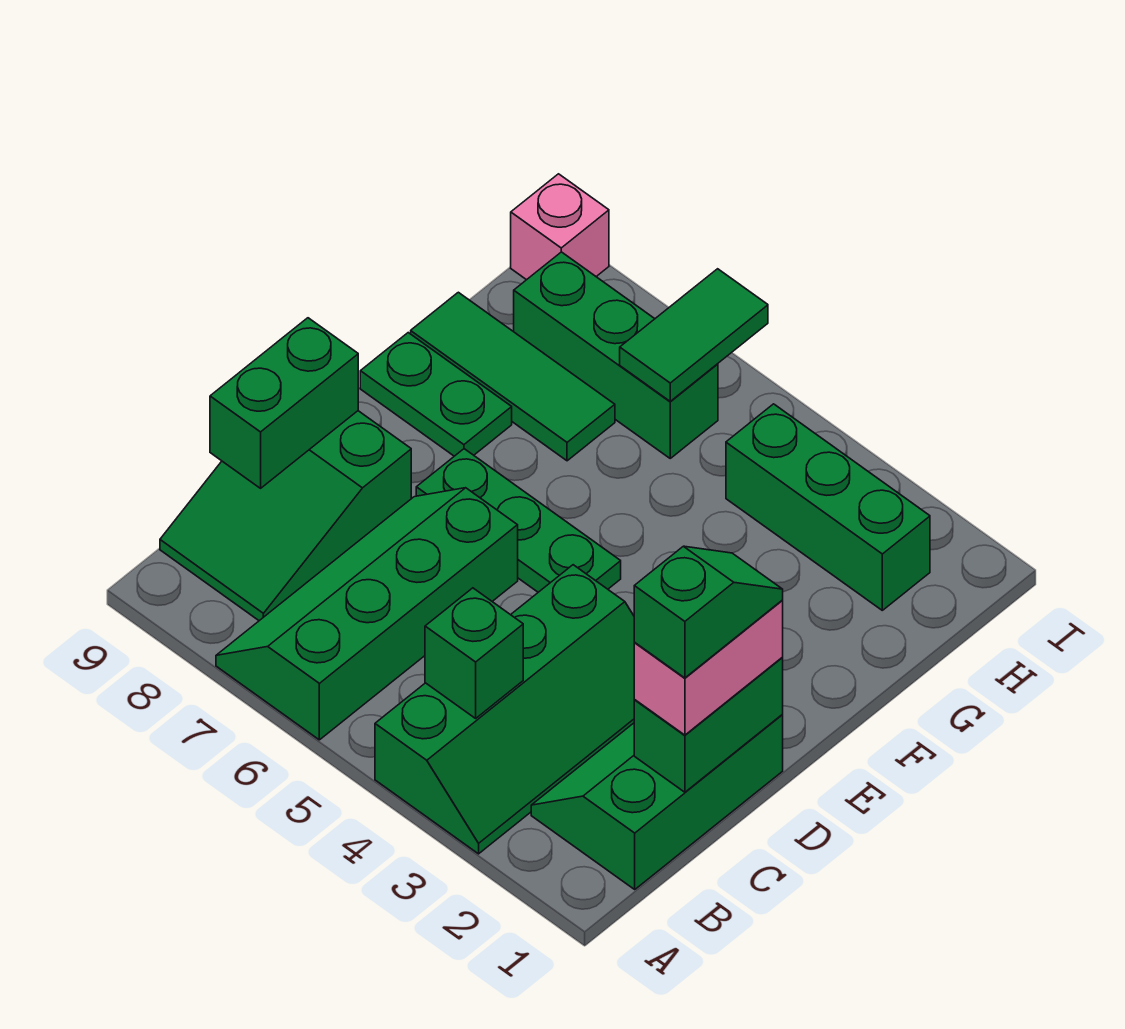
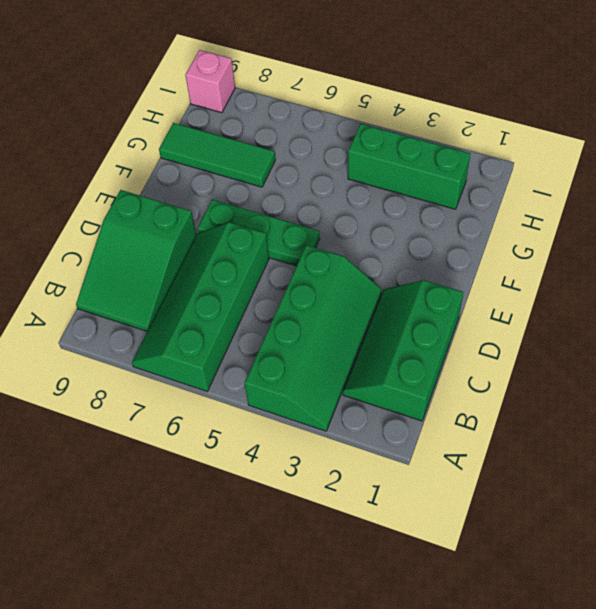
none -> green 1x2 plate [360,333,512,456]
none -> green 1x3 brick [514,252,718,458]
none -> green 1x1 brick [425,588,523,718]

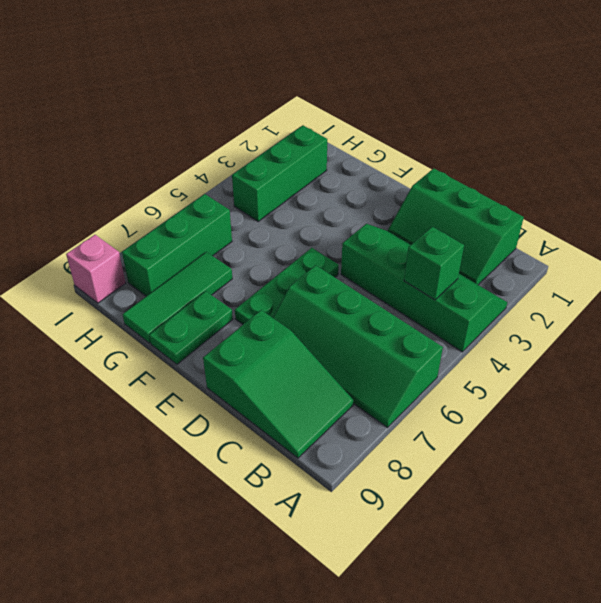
none -> green 1x2 brick [634,658,783,792]
none -> green 1x2 brick [210,318,358,488]
none -> green 1x2 tile [620,269,768,402]

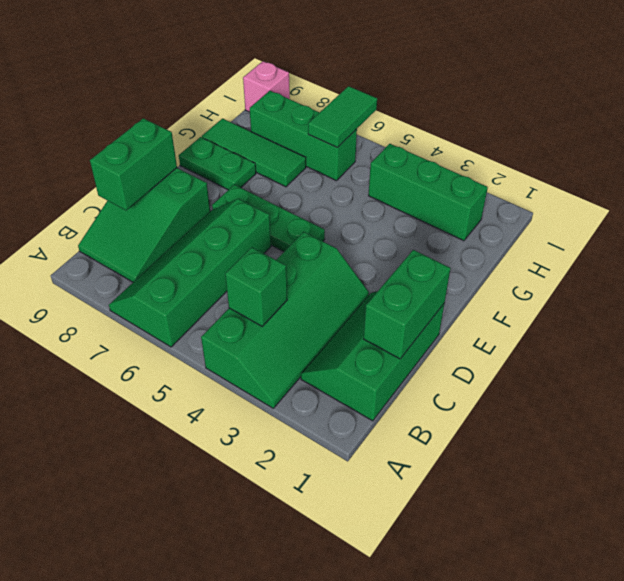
none -> pink 1x2 brick [634,601,783,735]
none -> green 1x2 slope [634,546,783,678]

